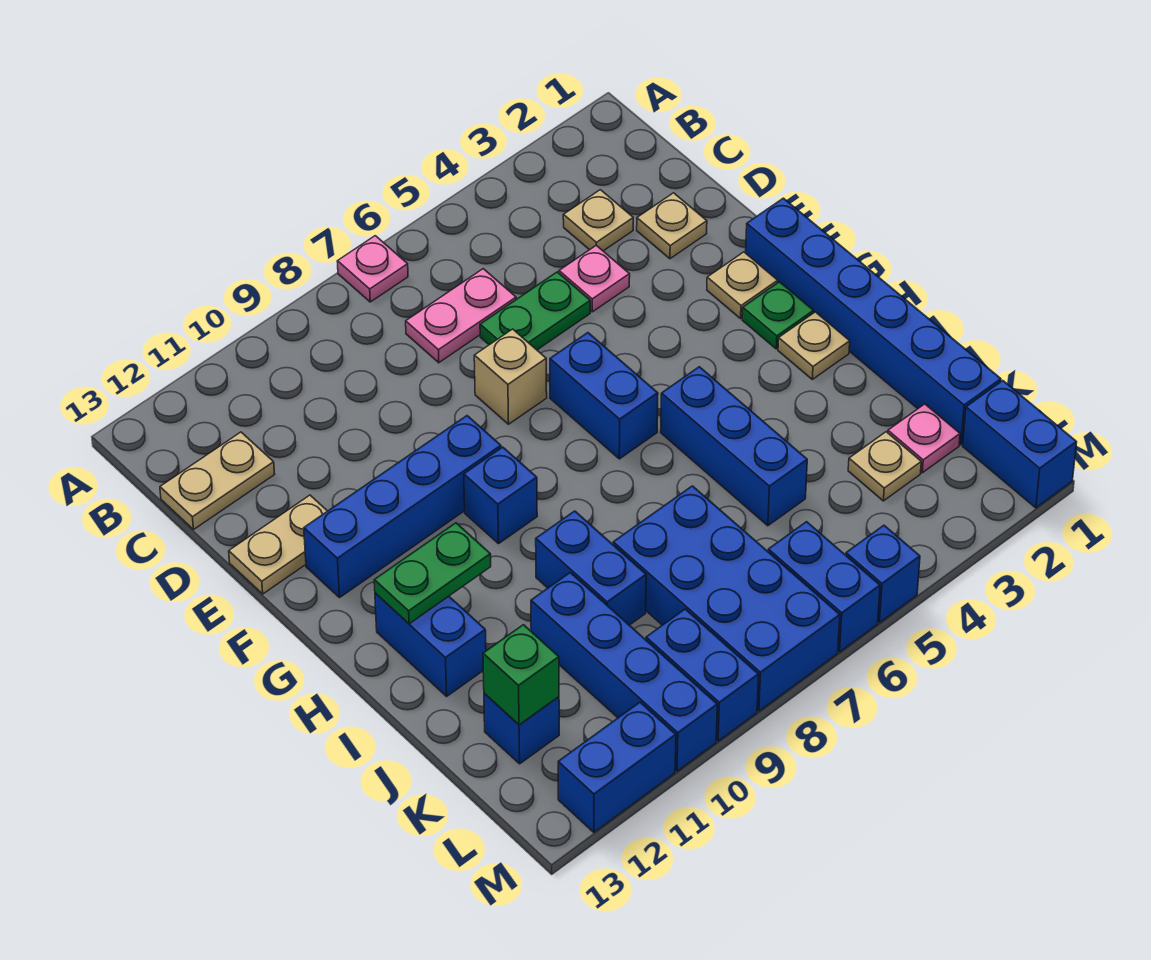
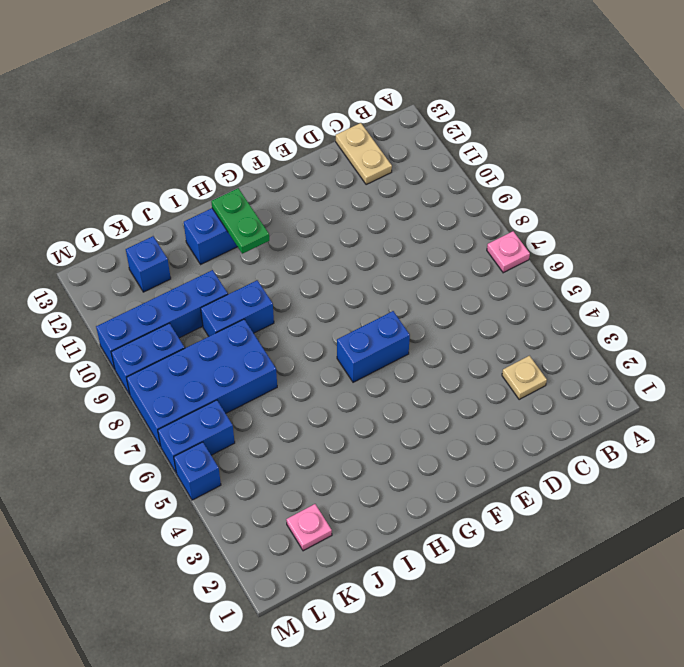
none -> pink 1x2 plate [406,269,516,363]
none -> tan 1x1 plate [637,193,707,259]
none -> pink 1x1 plate [559,245,630,312]
none -> green 1x2 plate [480,272,590,350]

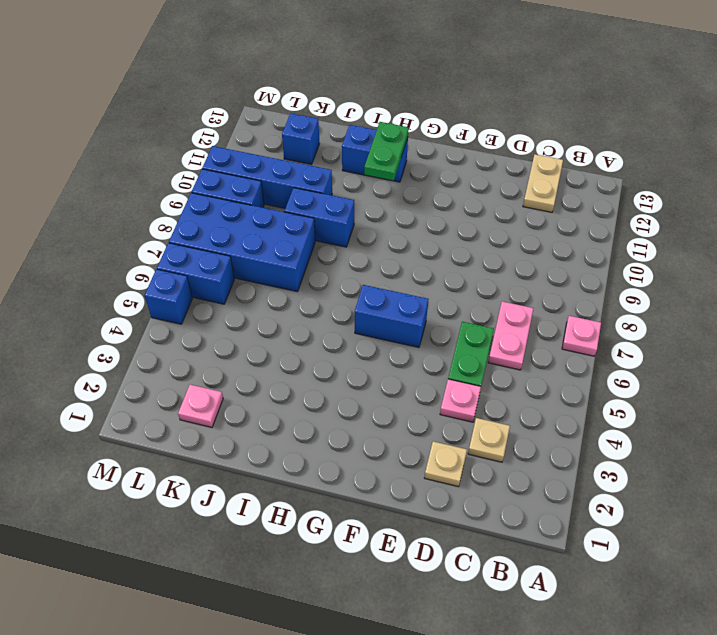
none -> tan 1x1 brick [474,329,547,424]
none -> tan 1x2 plate [229,495,327,594]
none -> blue 1x6 brick [746,198,1001,445]
none -> tan 1x1 plate [707,252,778,318]

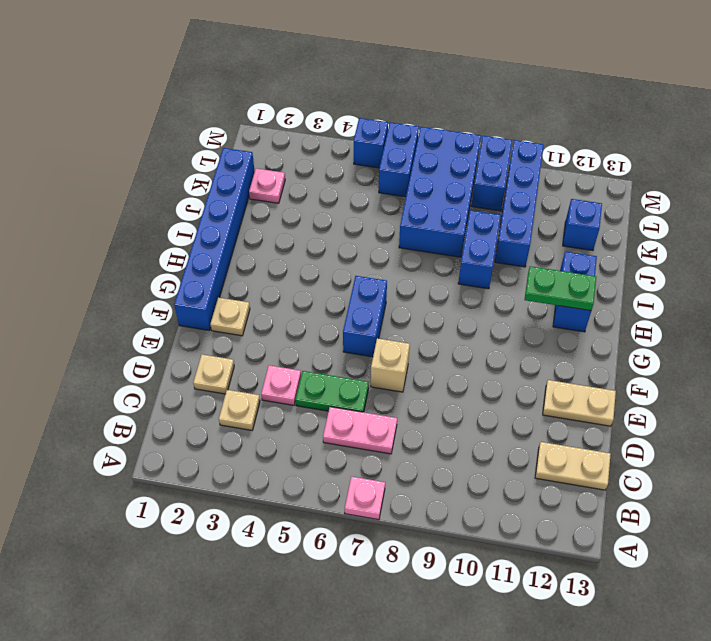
none -> blue 1x4 brick [304,416,501,597]
none -> green 1x1 plate [742,282,814,349]
none -> blue 1x1 brick [464,447,537,544]
none -> tan 1x1 plate [778,312,850,379]

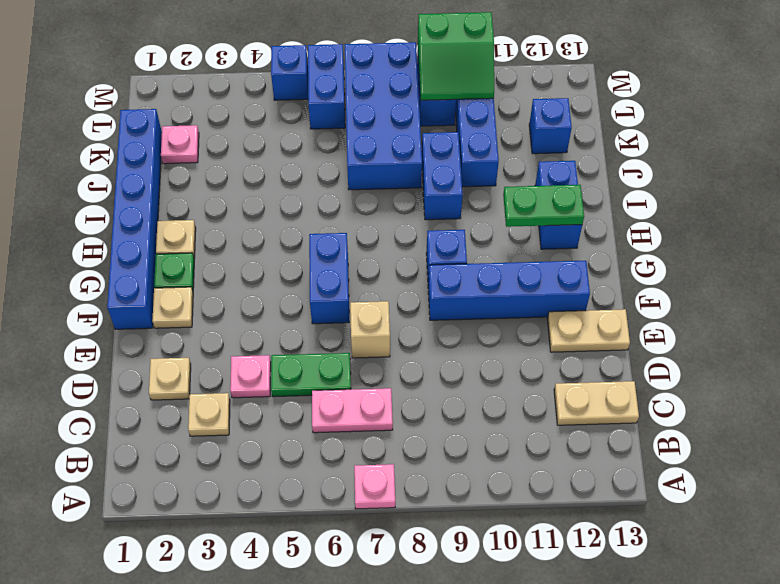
green 2x2 slope [418,12,494,100] -> none
none -> blue 1x3 brick [661,367,807,526]
none -> tan 1x1 plate [848,432,921,501]
none -> blue 1x2 brick [963,381,1077,508]
none -> blue 1x2 brick [558,702,676,832]

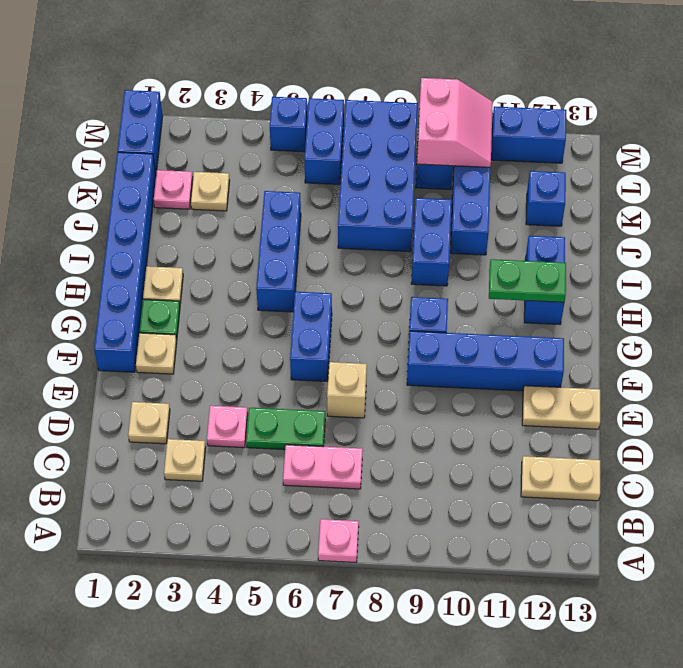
pink 2x2 slope [417,78,493,167] -> none
none -> green 1x1 brick [483,625,559,725]

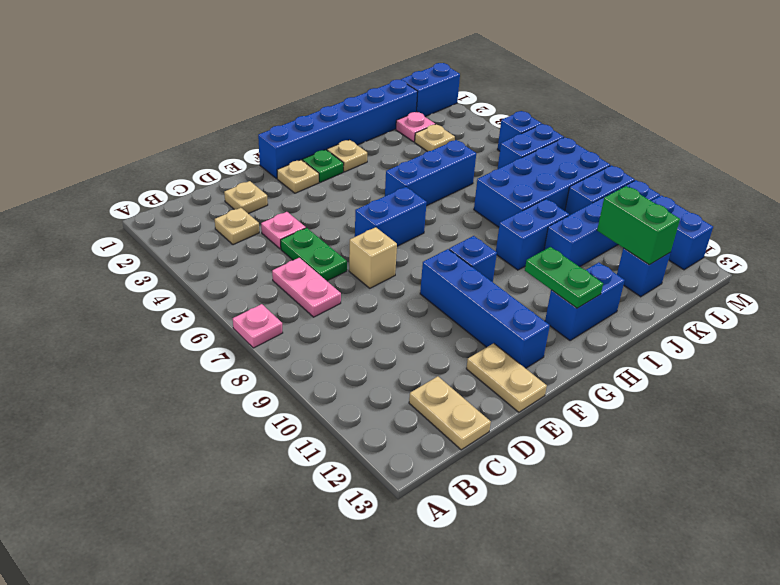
green 1x2 brick [597,186,680,265] -> green 1x1 brick [483,625,559,725]

